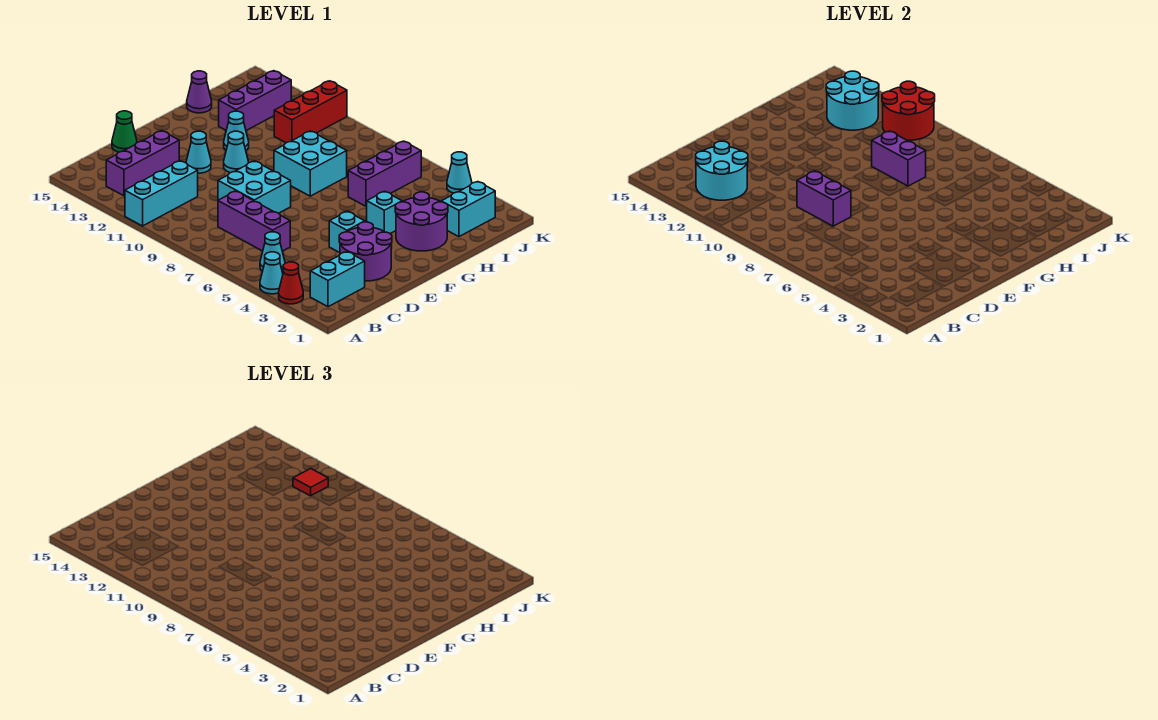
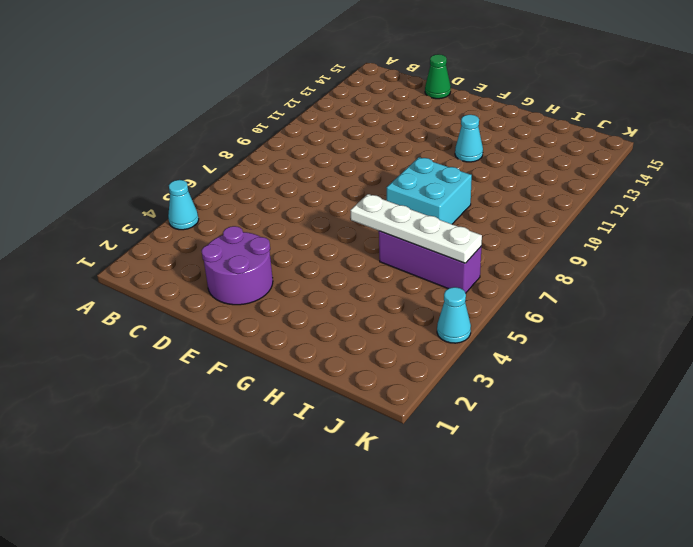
white 1x4 plate [350,194,482,263] -> none
none -> red 1x1 cone [279,262,303,304]
none -> cyan 1x3 brick [125,161,198,226]
none -> cyan 1x2 brick [310,252,365,307]

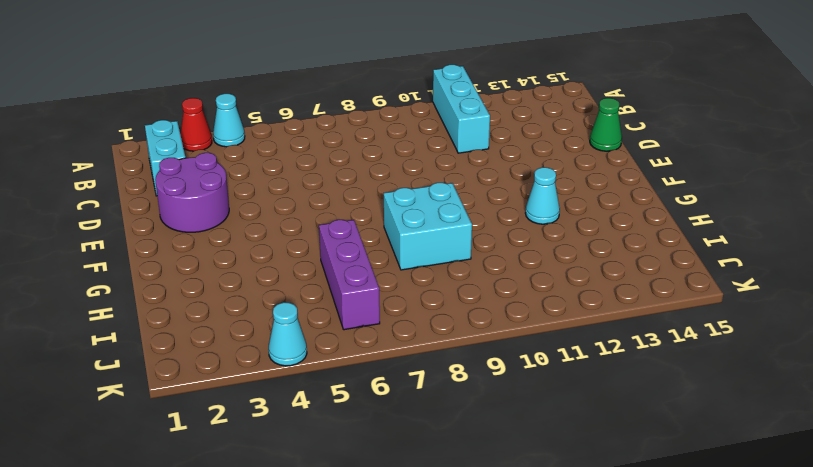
none -> cyan 1x1 cone [260,232,285,271]
none -> purple 1x3 brick [106,131,179,196]
none -> purple 1x3 brick [218,191,290,251]

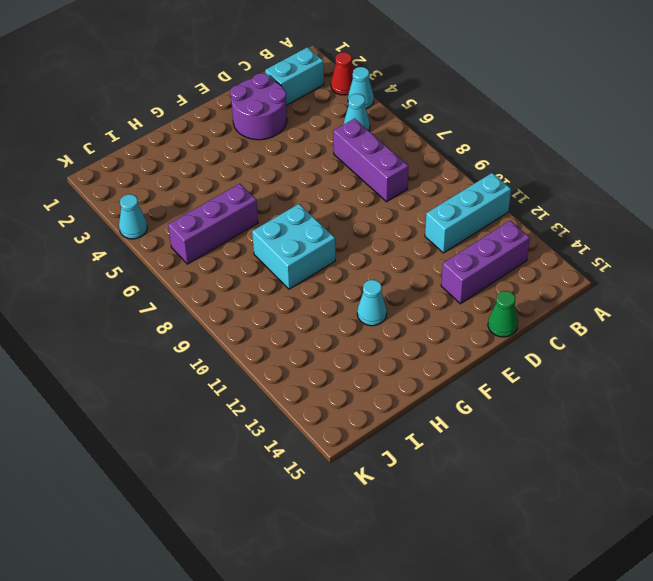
none -> cyan 2x2 brick [218,161,291,213]
none -> cyan 1x1 brick [329,211,365,253]
none -> cyan 1x1 cone [186,131,211,173]

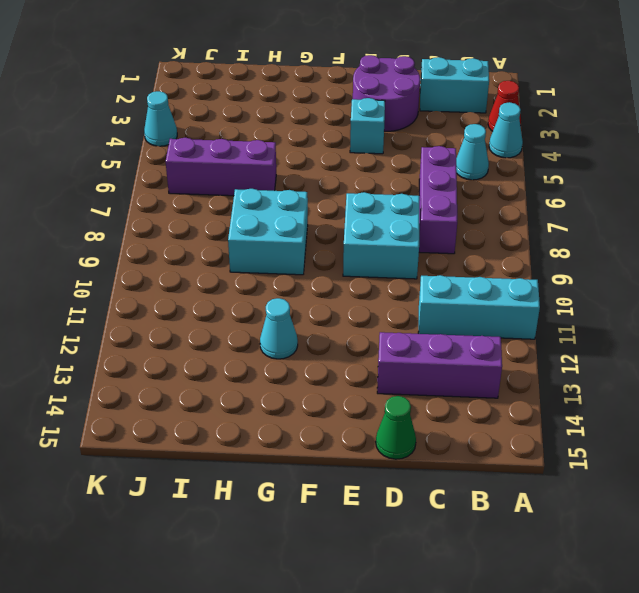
none -> cyan 1x1 cone [186,131,211,173]
none -> cyan 1x1 cone [224,131,248,173]
none -> purple 2x2 round brick [395,192,448,251]

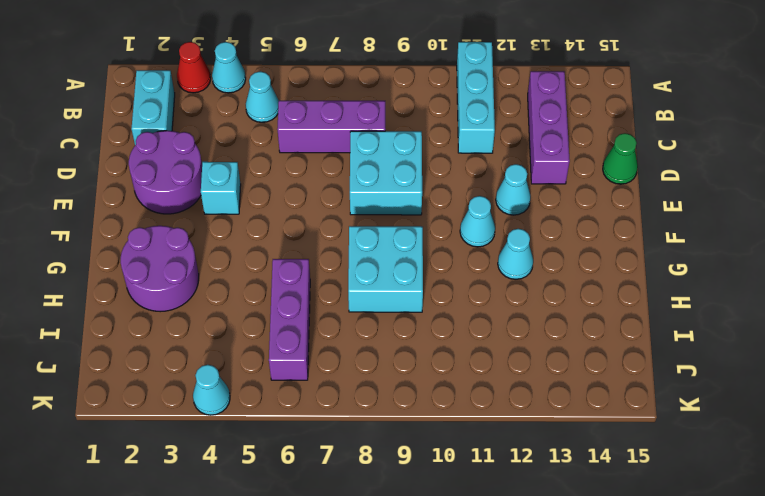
none -> cyan 1x1 brick [367,191,403,233]
none -> purple 1x3 brick [219,71,291,130]
none -> purple 1x1 cone [187,71,212,113]

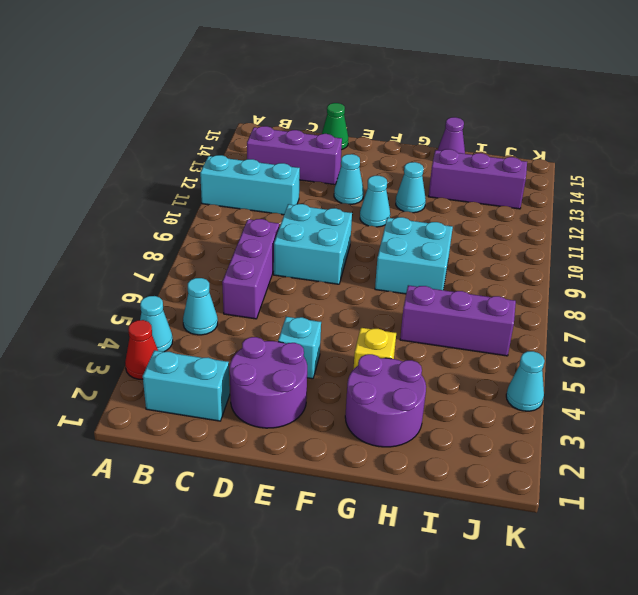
yellow 1x1 brick [353,328,396,370] -> cyan 1x1 brick [367,191,403,233]
none -> cyan 1x2 brick [441,182,495,237]
none -> red 1x3 brick [274,81,347,143]
none -> cyan 2x2 round brick [696,141,748,200]

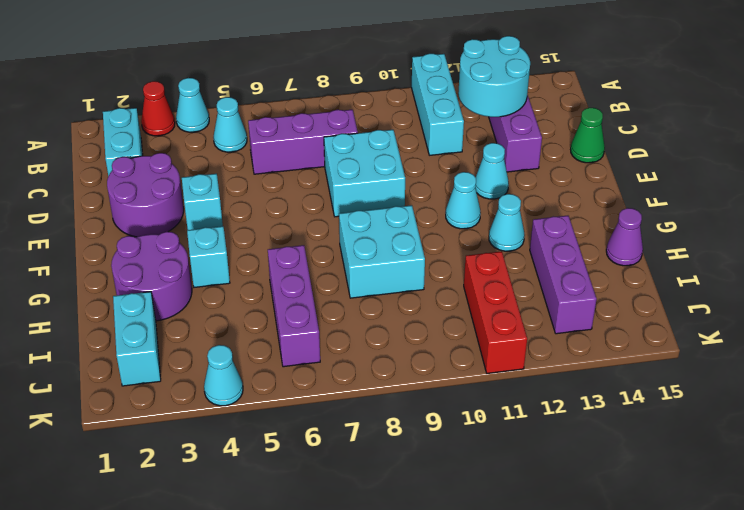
none -> purple 1x2 brick [797,171,851,226]
none -> purple 1x2 brick [871,131,926,186]
none -> cyan 2x2 round brick [826,71,879,130]

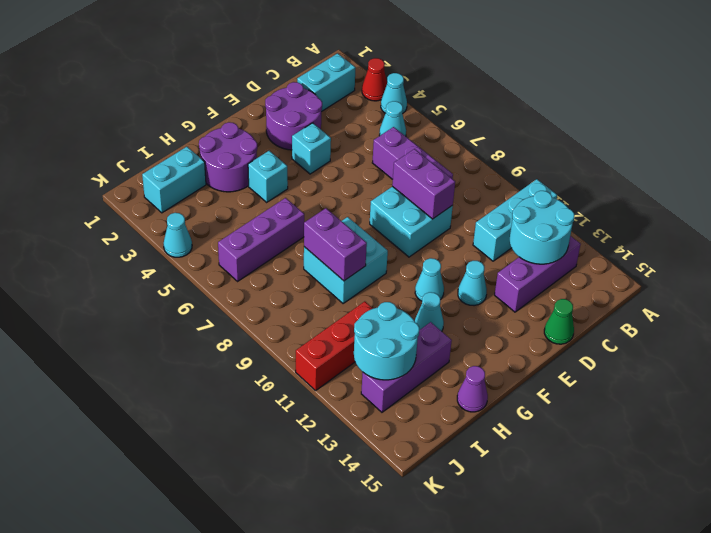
none -> red 2x2 round brick [882,81,935,140]
none -> red 1x1 tile [293,469,328,496]

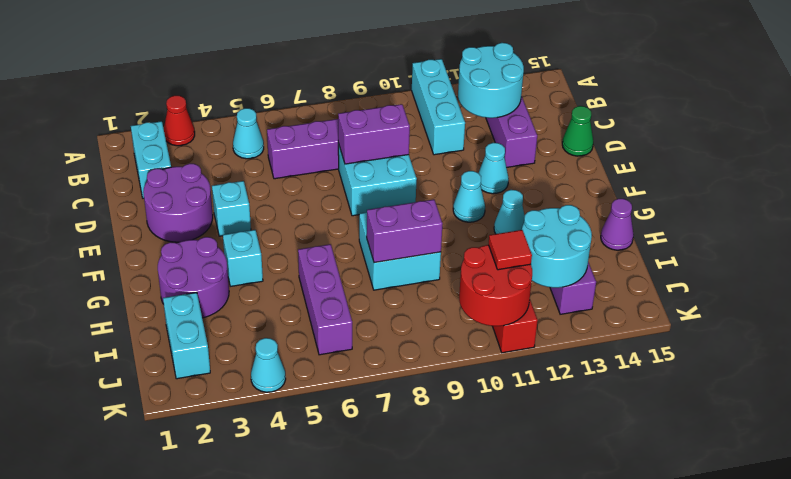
none -> cyan 1x1 cone [260,252,283,294]

